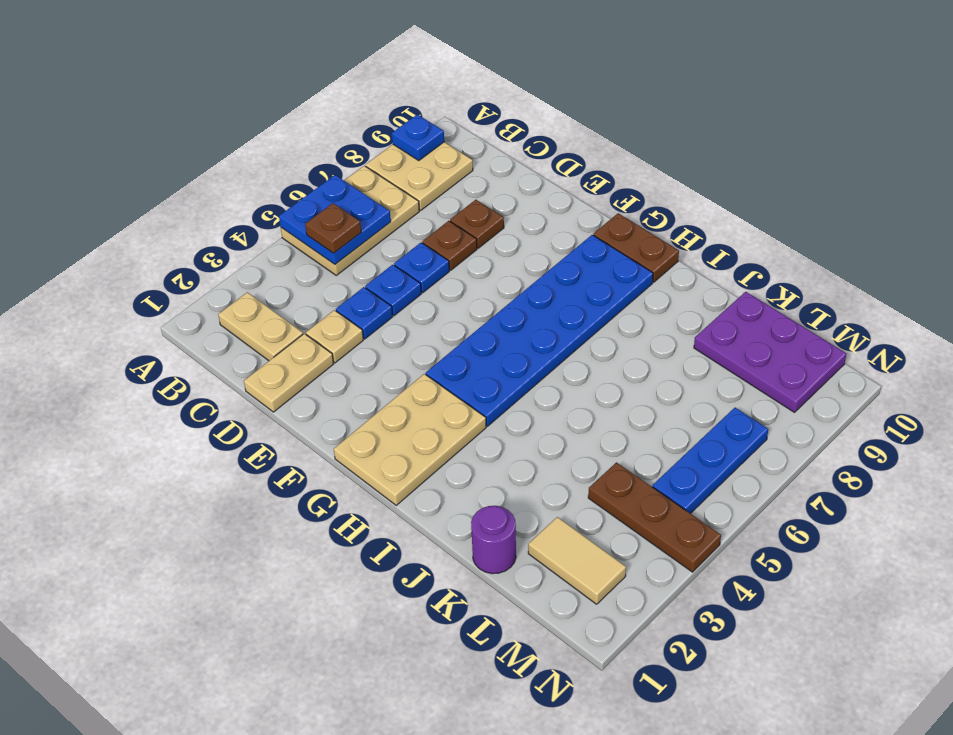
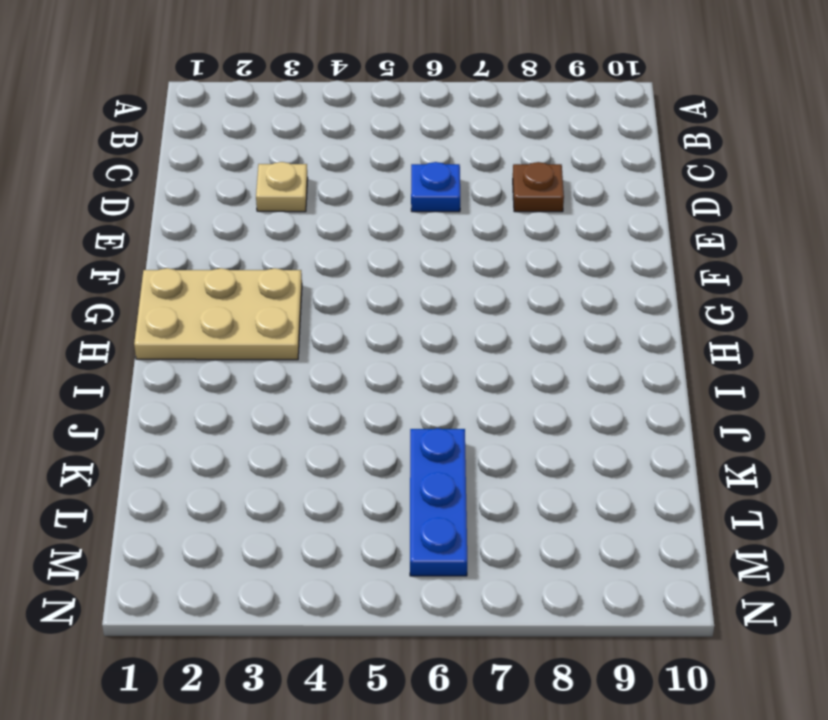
blue 1x3 plate [410,428,467,576] -> blue 1x3 plate turned to [652,408,768,514]
none -> tan 2x3 plate [281,166,419,275]
none -> tan 2x2 plate [365,142,473,211]
none -> tan 1x2 plate [218,292,303,361]

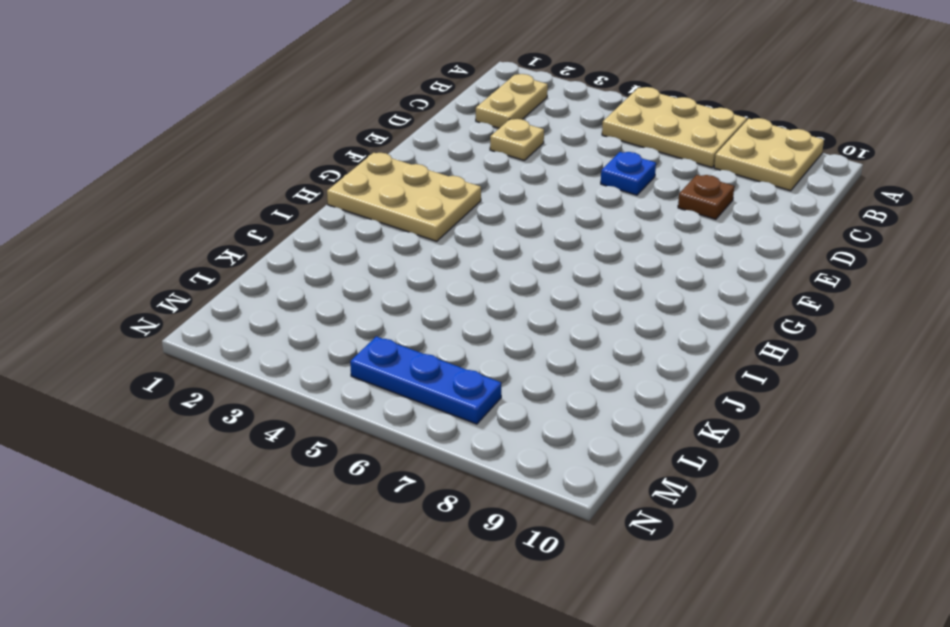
none -> tan 1x2 plate [244,334,333,412]
none -> blue 1x1 plate [336,287,393,339]
none -> blue 1x1 plate [365,265,421,316]

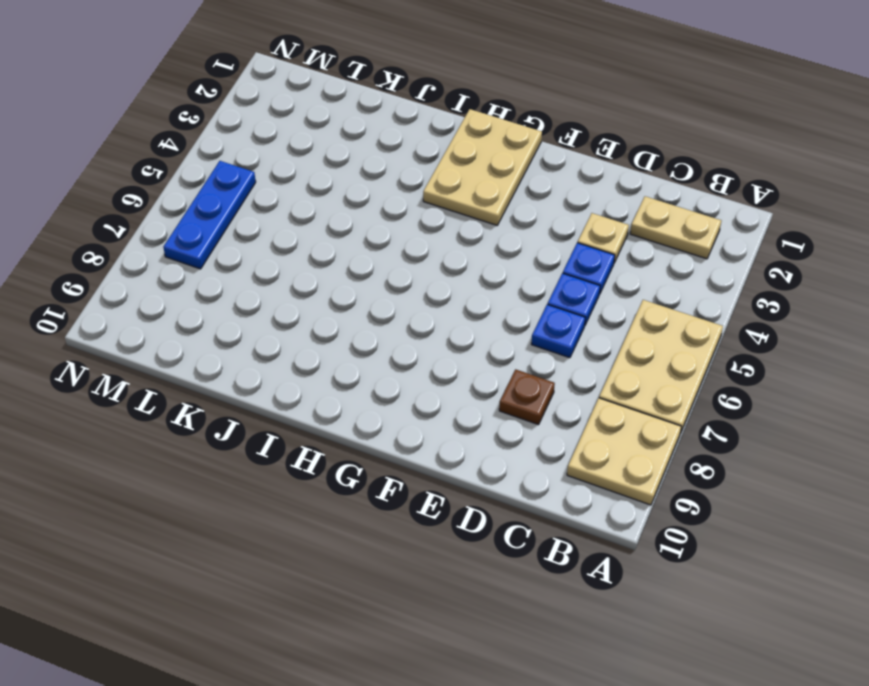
none -> tan 1x2 plate [244,334,333,412]
none -> brown 1x1 plate [422,221,477,270]
none -> blue 2x6 plate [426,235,653,426]

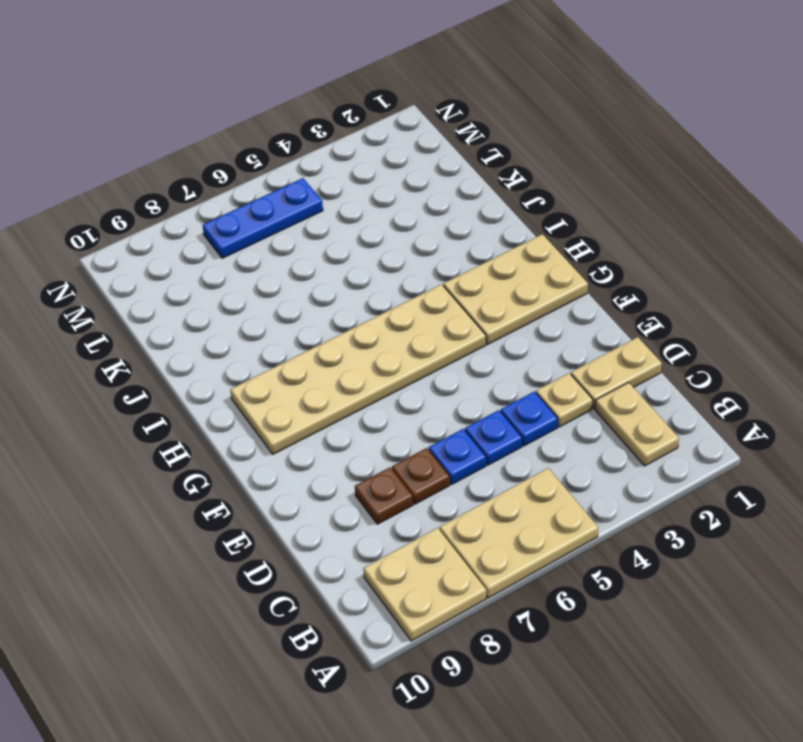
tan 2x6 plate [230,284,486,454] -> blue 2x6 plate [426,235,653,426]
none -> brown 1x2 plate [593,213,679,282]
none -> purple 1x1 round brick [471,506,516,574]
none -> purple 2x3 plate [694,292,846,412]

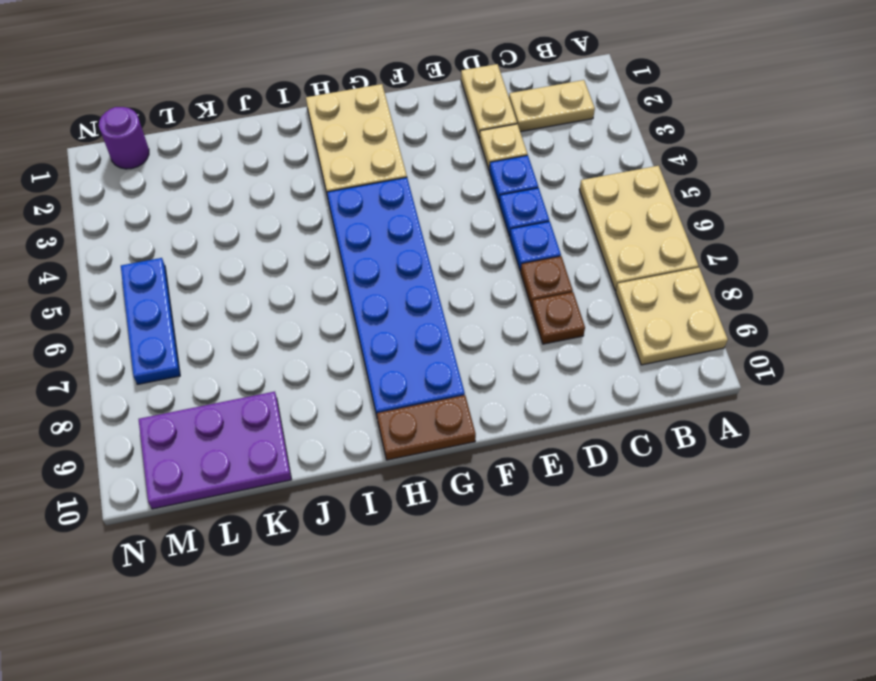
purple 1x1 round brick [99,107,149,169] -> purple 1x1 round brick moved to [471,506,516,574]
none -> tan 1x2 tile [528,517,626,604]
none -> brown 1x3 plate [588,462,721,572]
none -> blue 2x2 plate [279,175,391,264]

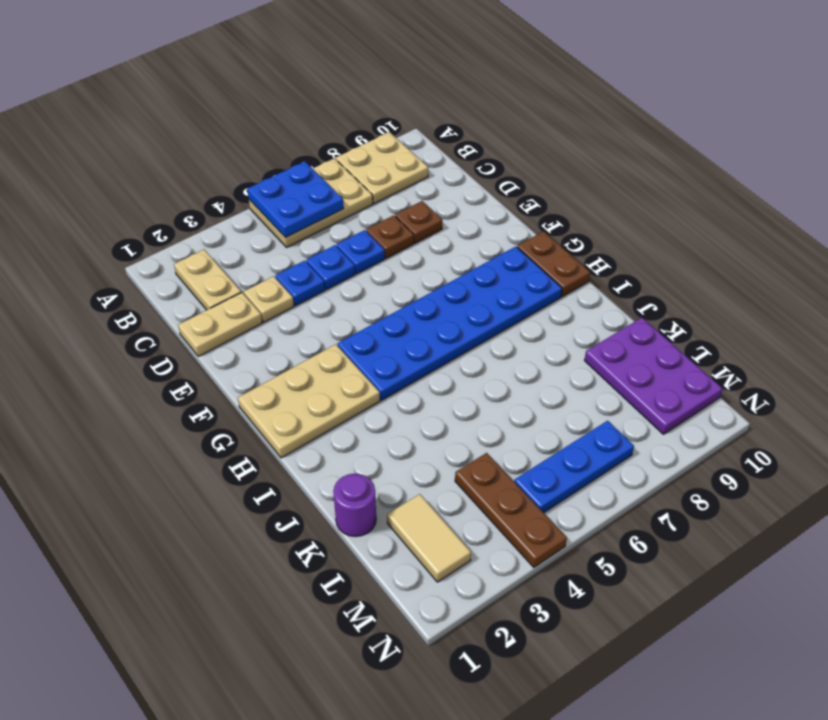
none -> blue 1x1 plate [392,114,444,161]
none -> brown 1x1 plate [305,203,361,253]

